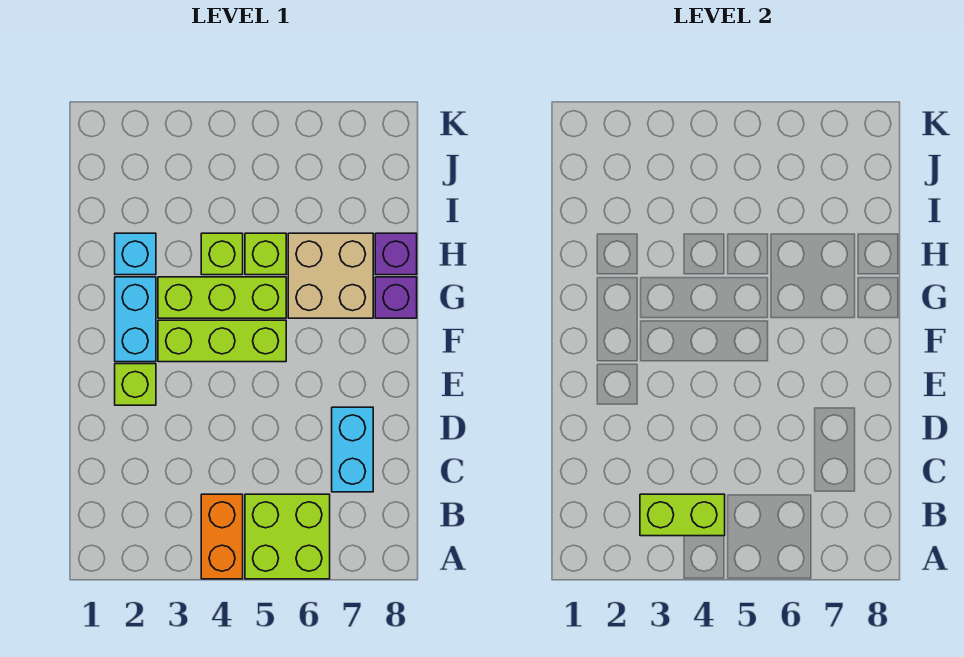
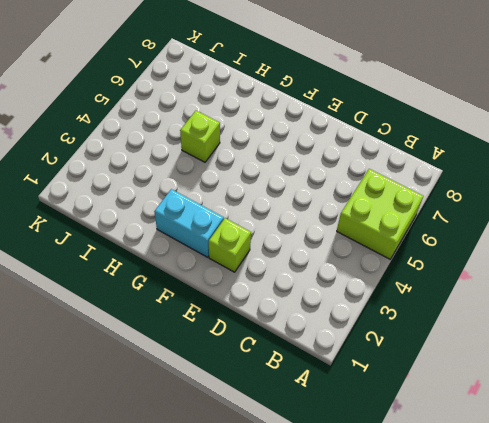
none -> orange 1x2 brick [201,494,243,579]
none -> cyan 1x2 brick [332,407,373,492]
none -> lime 1x3 brick [158,320,286,362]

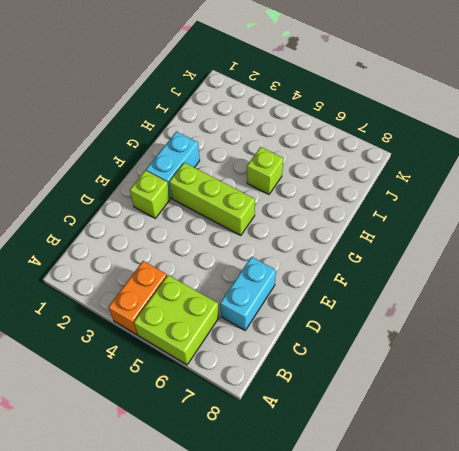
none -> lime 1x3 brick [158,277,286,318]
none -> tan 2x2 brick [288,233,373,318]
none -> purple 1x1 brick [375,277,417,318]

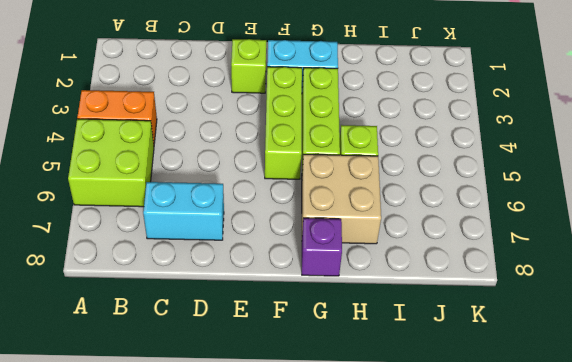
none -> cyan 1x1 brick [115,233,156,275]
none -> lime 1x1 brick [201,233,243,275]
none -> purple 1x1 brick [375,233,417,275]

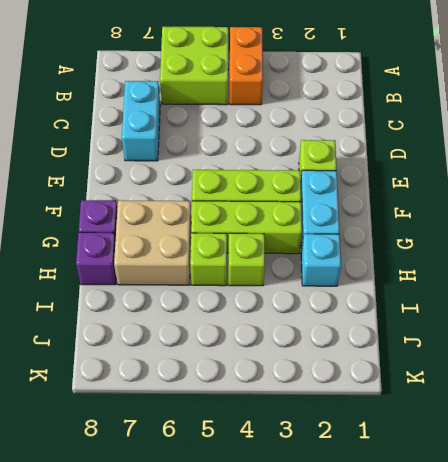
none -> lime 1x2 brick [640,494,725,536]

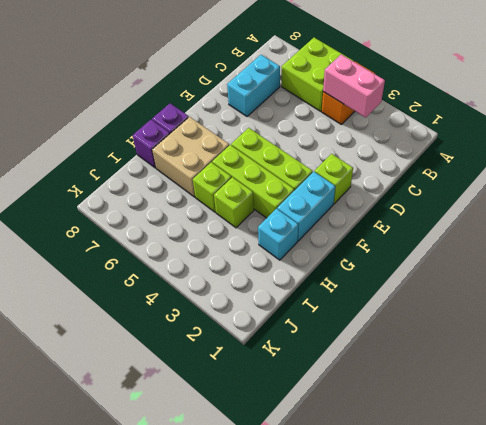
pink 1x2 brick [323,54,385,117] -> lime 1x2 brick [640,494,725,536]

